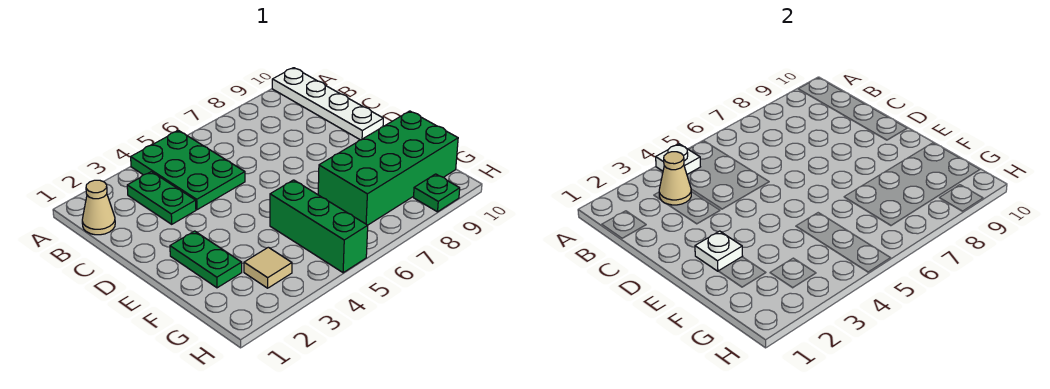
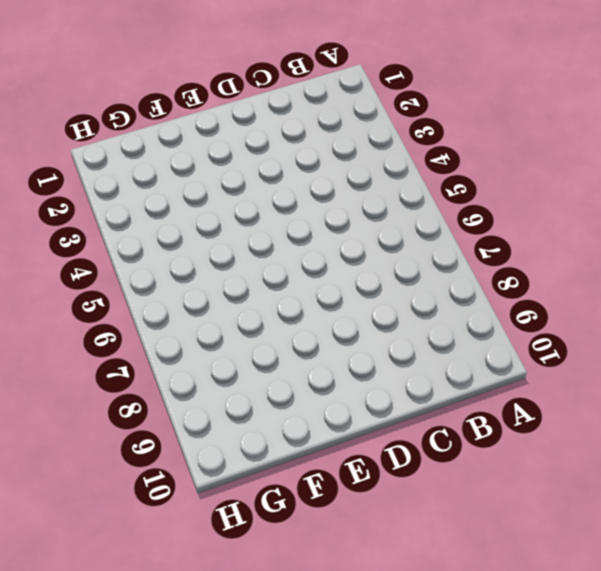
none -> green 2x3 plate [131,131,245,210]
none -> white 1x4 plate [272,68,383,140]
none -> tan 1x1 cone [82,180,115,235]

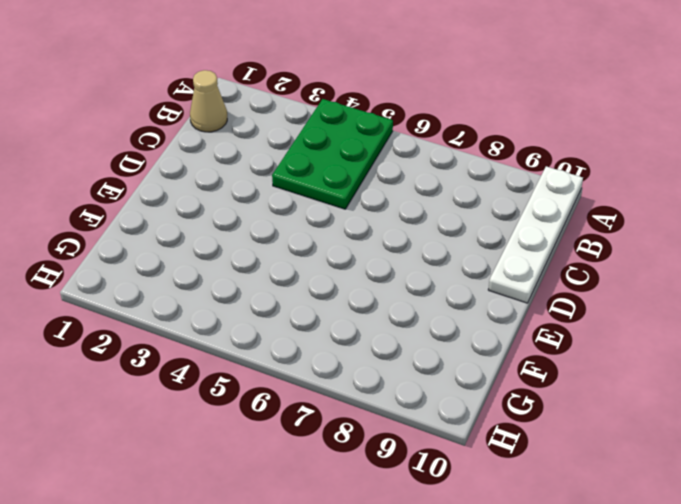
none -> green 1x2 plate [127,172,196,224]
none -> green 1x2 plate [170,231,242,288]
none -> green 1x3 brick [270,180,368,273]

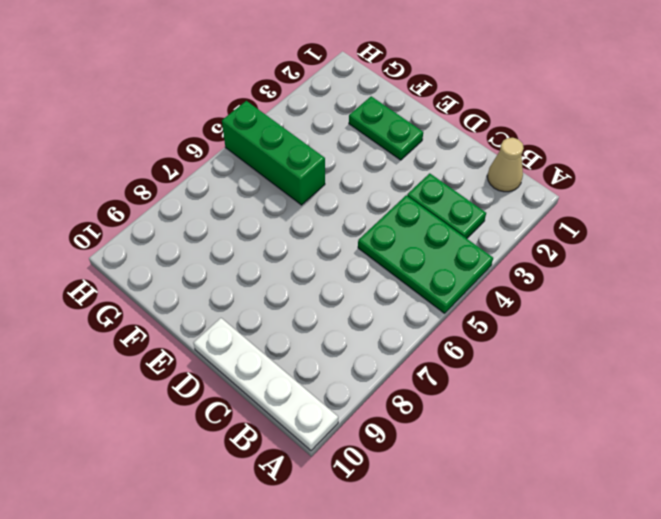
none -> green 2x4 brick [318,111,458,225]
none -> tan 1x1 tile [244,247,292,288]
none -> green 1x1 plate [414,174,460,212]

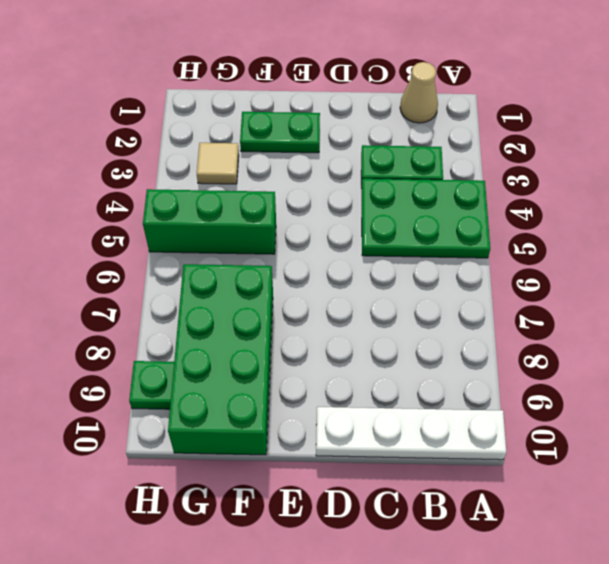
none -> white 1x1 plate [656,144,700,174]
none -> tan 1x1 cone [659,152,691,205]
none -> white 1x1 plate [695,231,743,271]

